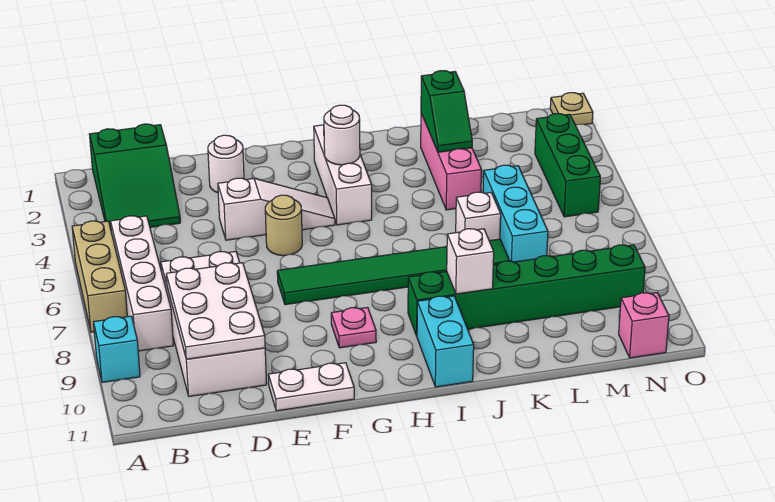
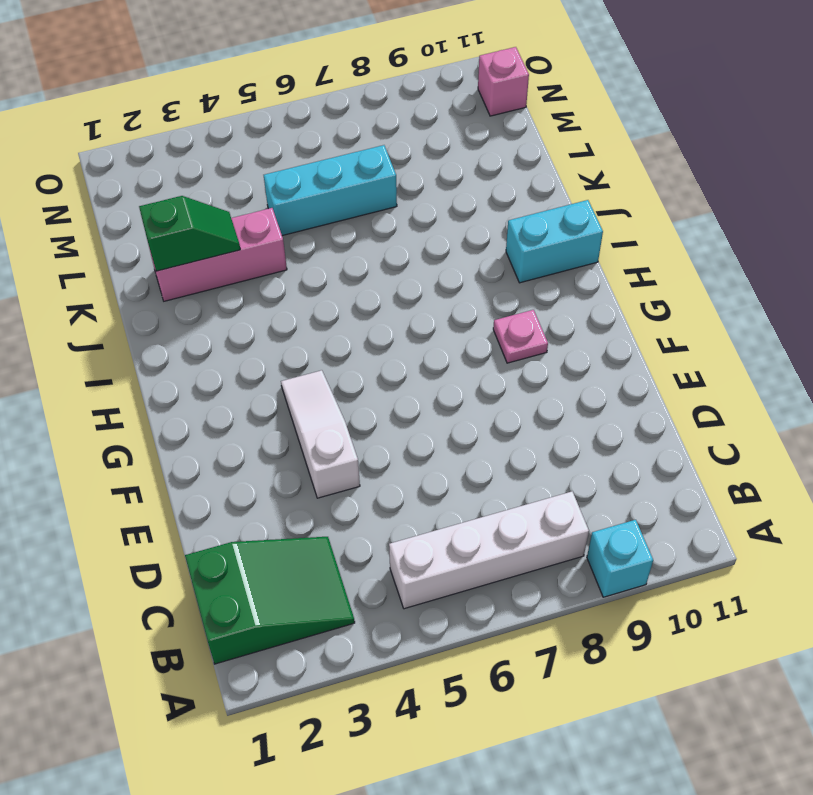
none -> tan 1x3 brick [72,221,127,332]
none -> white 2x4 brick [161,252,267,396]
none -> white 1x1 round brick [208,135,244,193]

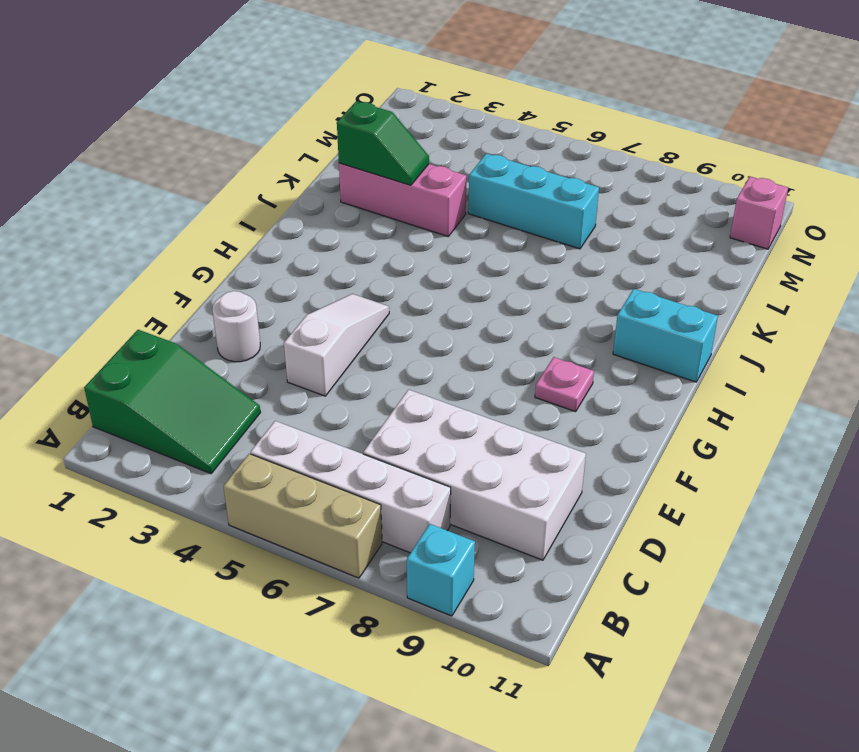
none -> white 1x2 plate [268,363,354,411]
none -> tan 1x1 round brick [265,195,302,256]
none -> green 1x6 tile [277,239,510,305]

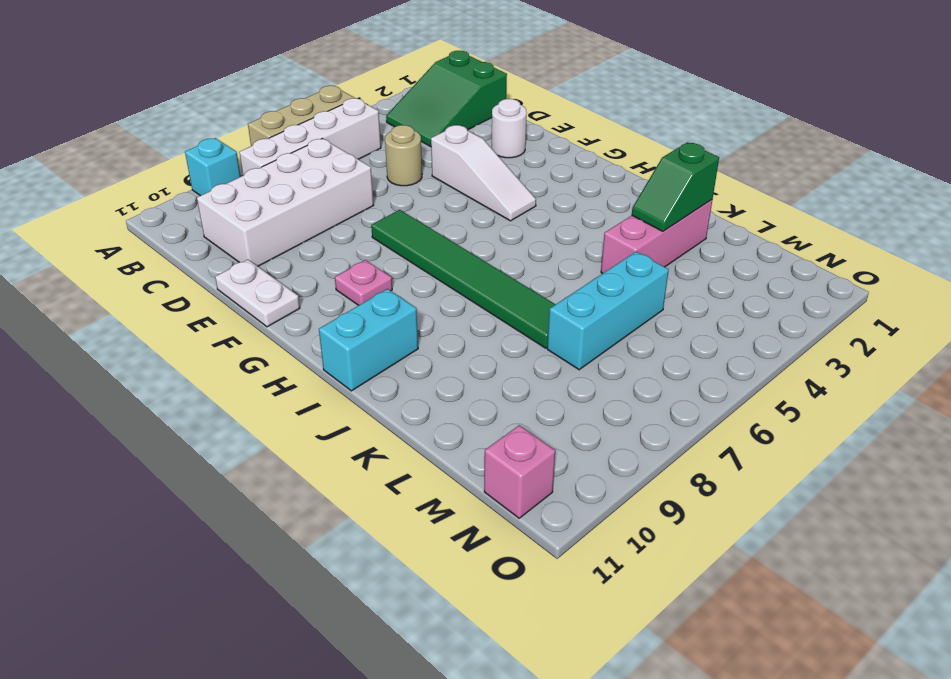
tan 1x1 round brick [385,125,422,186] -> tan 1x1 round brick moved to [265,195,302,256]
none -> white 1x3 brick [314,125,372,225]
none -> green 1x6 brick [408,245,645,336]
none -> white 1x1 brick [456,192,501,241]

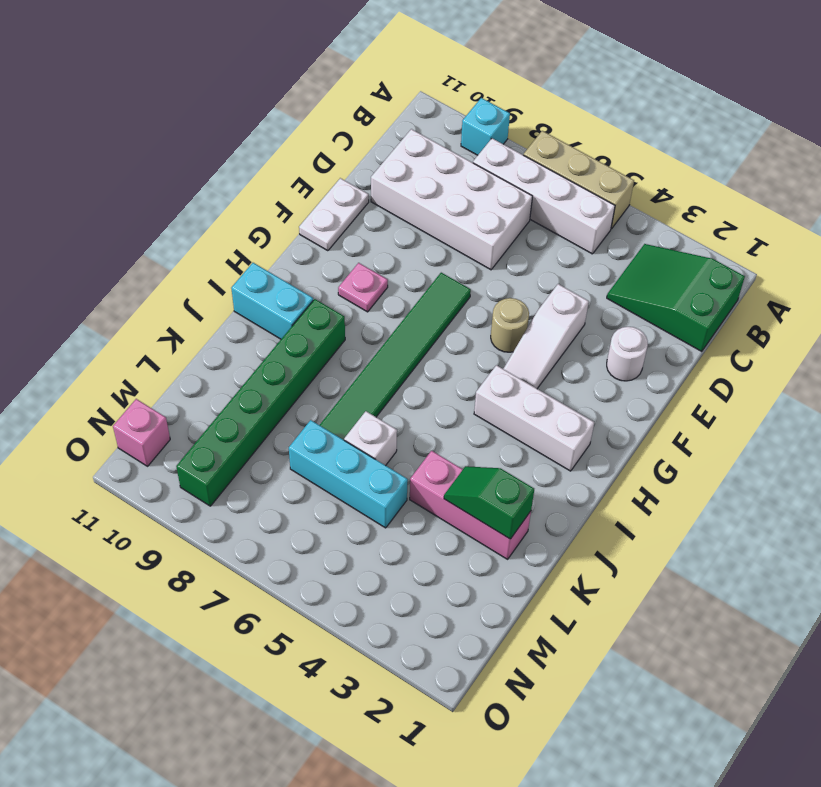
none -> green 1x3 brick [535,114,600,217]
none -> tan 1x1 plate [550,93,593,125]
none -> white 2x3 plate [166,263,265,359]

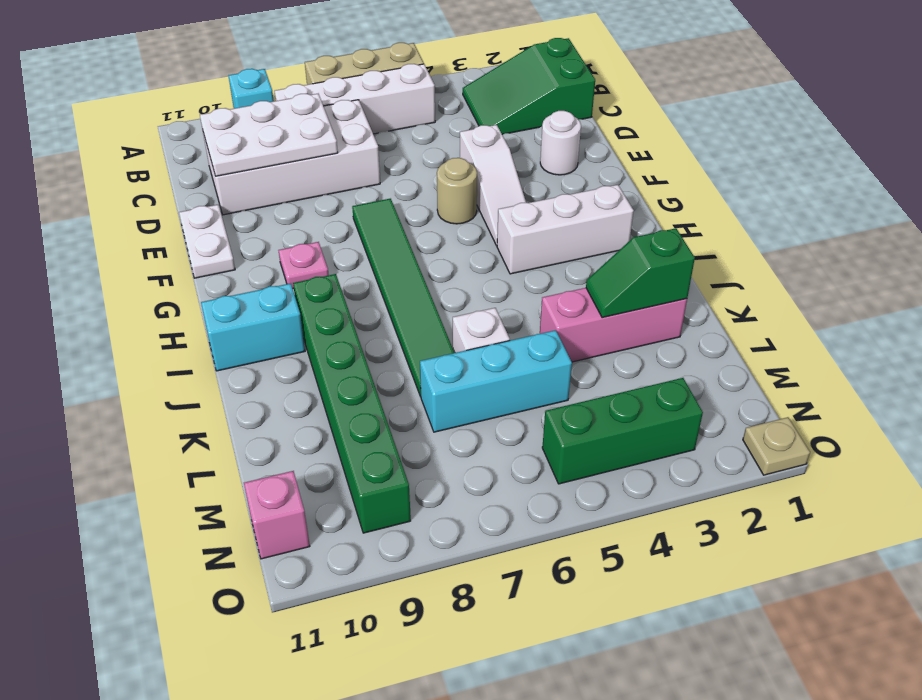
none -> white 1x1 round brick [324,105,360,165]
none -> white 1x1 brick [447,229,494,294]

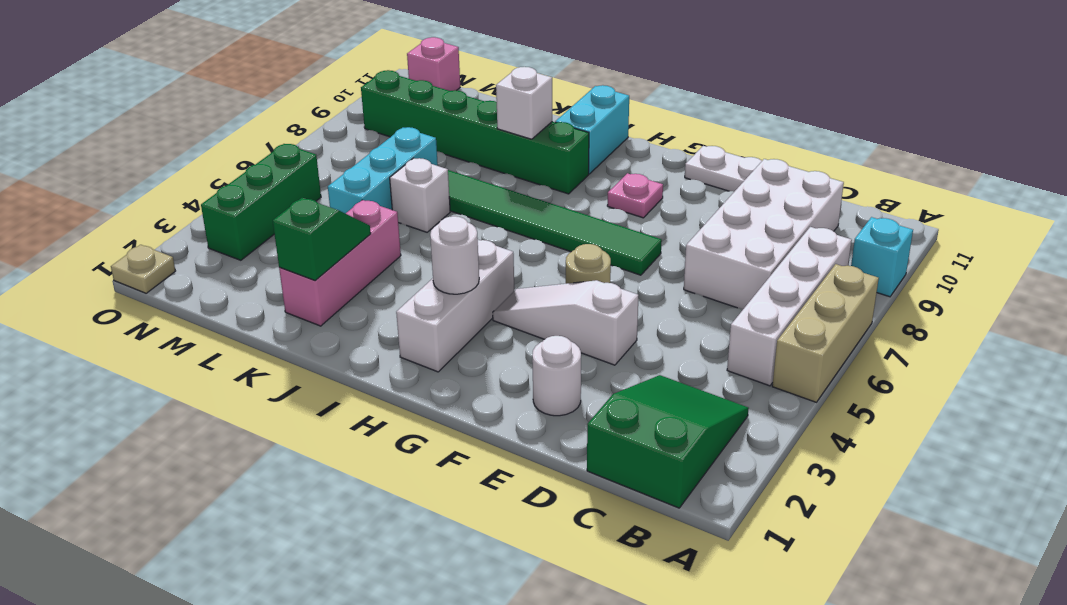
none -> white 2x3 plate [166,263,265,359]

